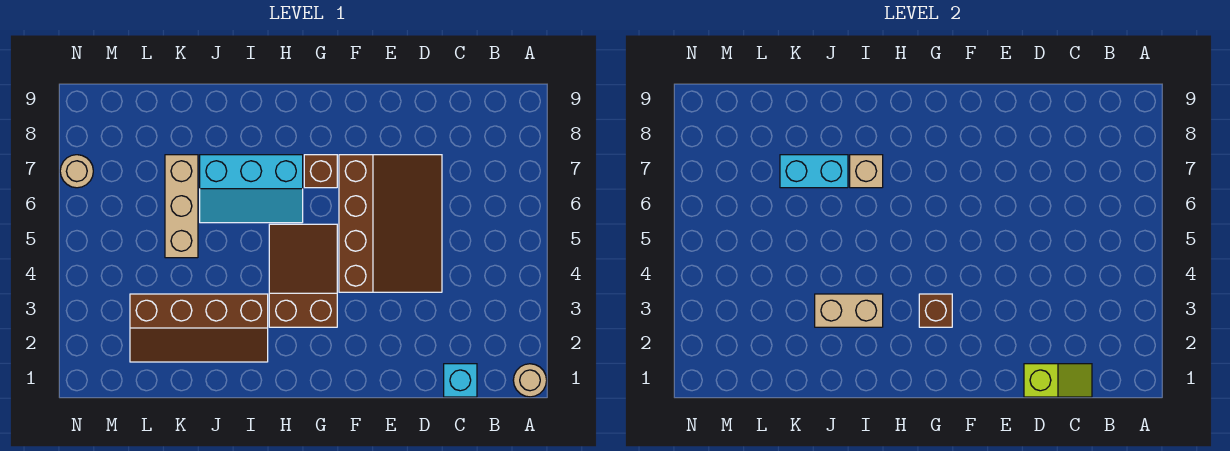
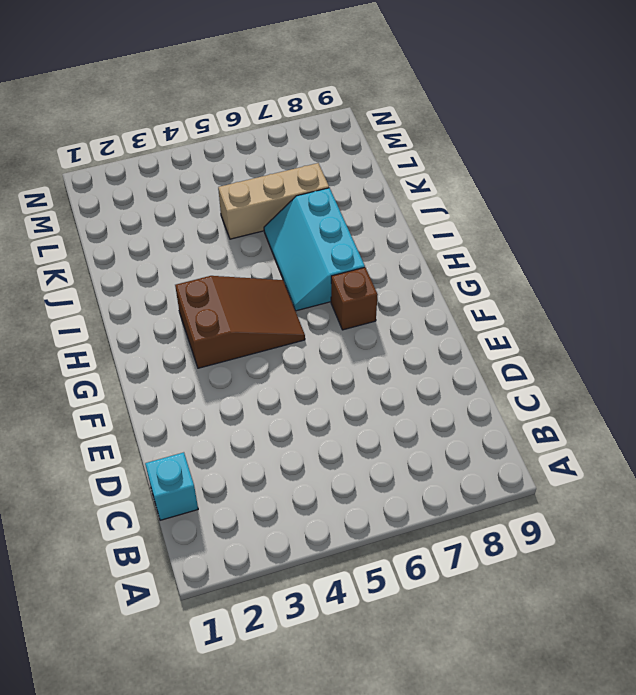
none -> tan 1x1 round brick [513,364,547,397]
none -> brown 3x4 slope [339,155,442,292]
none -> brown 2x4 slope [130,294,268,362]

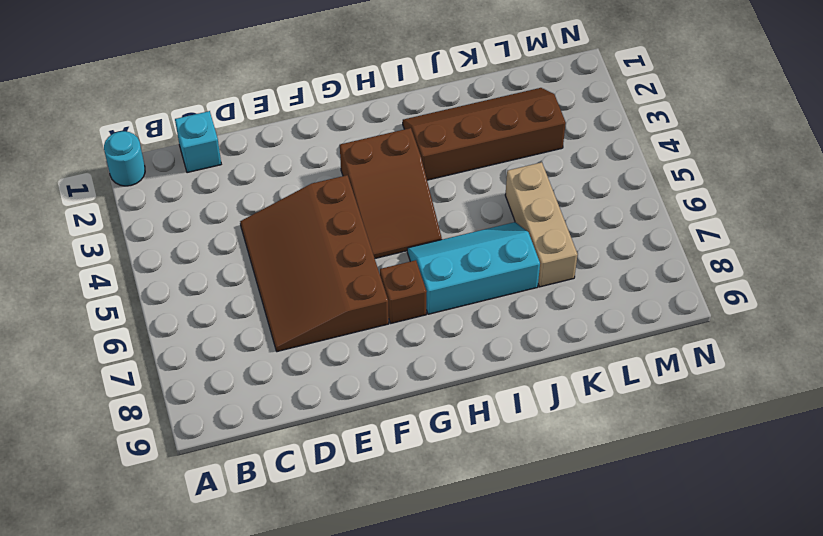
cyan 1x1 round brick [104,131,145,186] -> tan 1x1 round brick [513,364,547,397]
none -> tan 1x1 round brick [60,155,93,188]
none -> lime 1x2 slope [1024,364,1092,397]
none -> brown 1x1 brick [919,294,952,327]

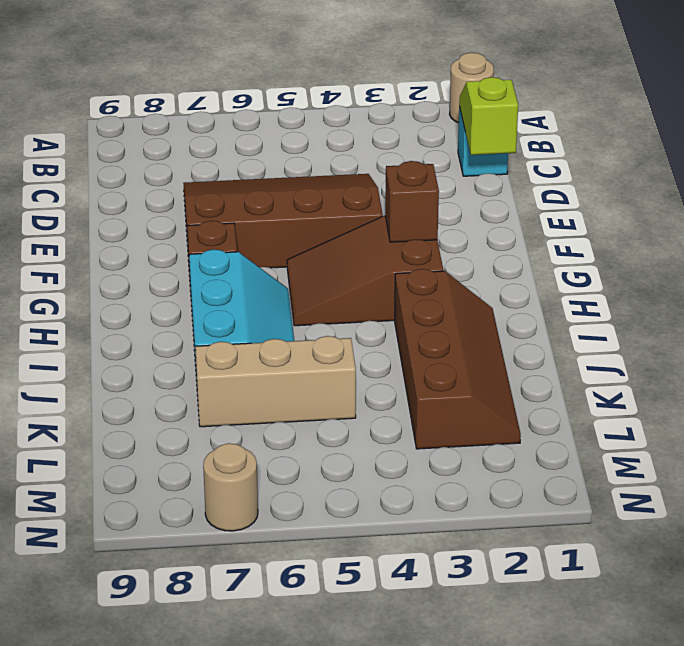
none -> tan 1x2 brick [815,294,883,327]
none -> tan 1x1 brick [850,155,883,188]
none -> cyan 1x2 brick [780,155,848,188]

